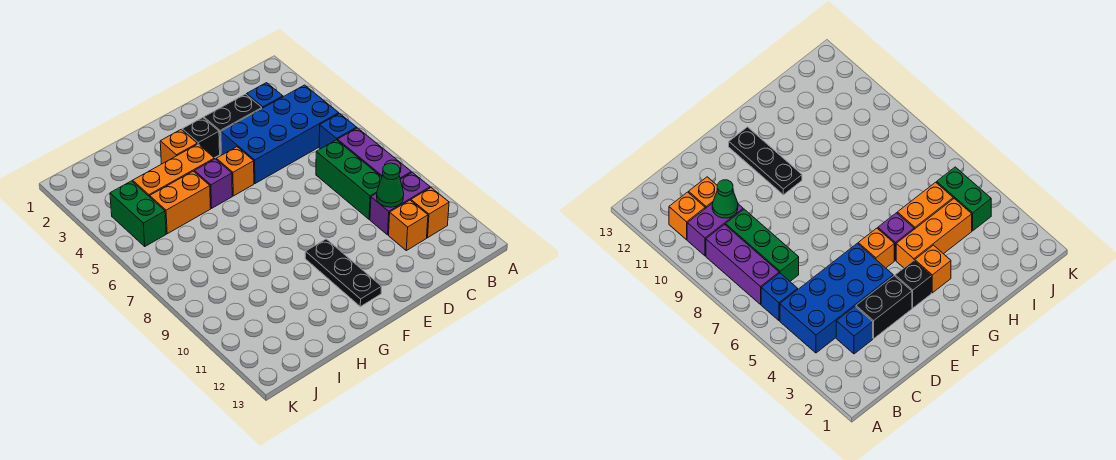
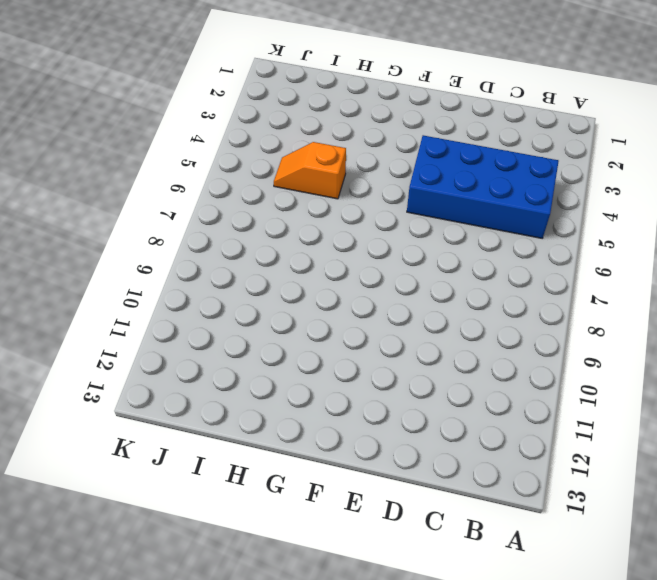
orange 1x2 slope [274,142,346,199] -> orange 1x2 brick [150,171,211,234]
none -> blue 1x1 brick [319,114,357,149]
none -> purple 1x3 brick [337,128,411,179]
none -> purple 1x2 brick [370,172,430,235]

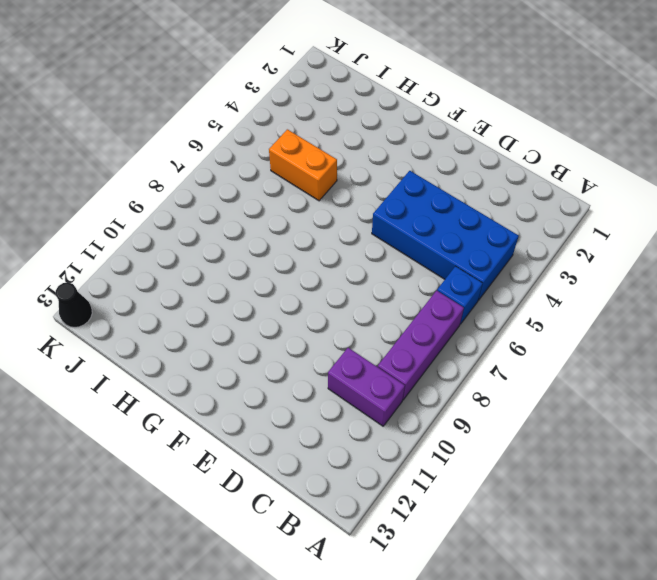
black 1x1 cone [56,282,92,327] -> none
none -> orange 1x1 brick [411,188,449,238]
none -> blue 1x1 brick [247,83,283,108]
none -> green 1x3 brick [316,140,382,219]

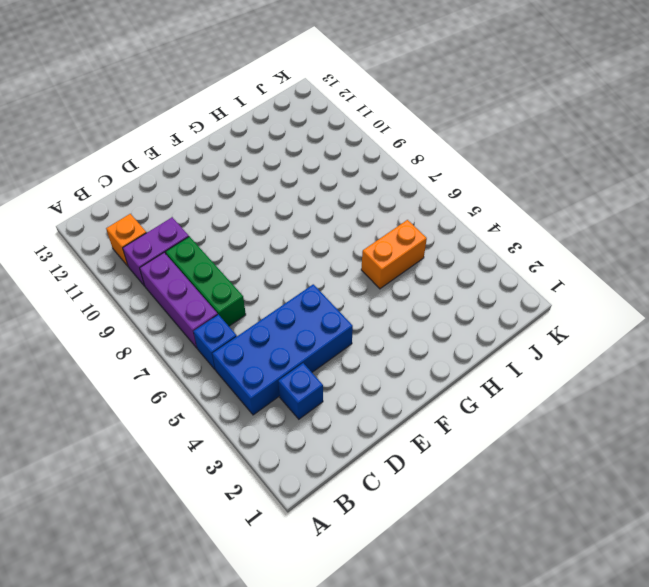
none -> orange 1x1 brick [389,200,428,251]
none -> black 1x2 brick [204,94,262,154]
none -> black 1x1 brick [182,118,220,158]

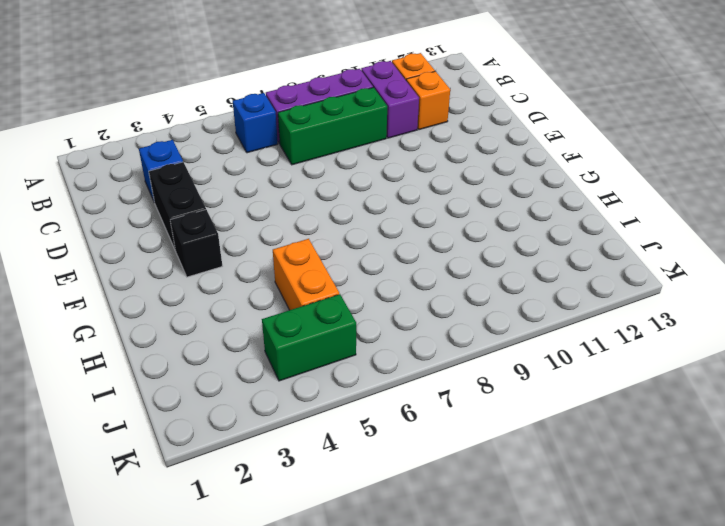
none -> blue 2x4 brick [221,85,339,184]
none -> orange 1x1 brick [216,147,254,196]
none -> black 1x3 plate [305,239,381,307]

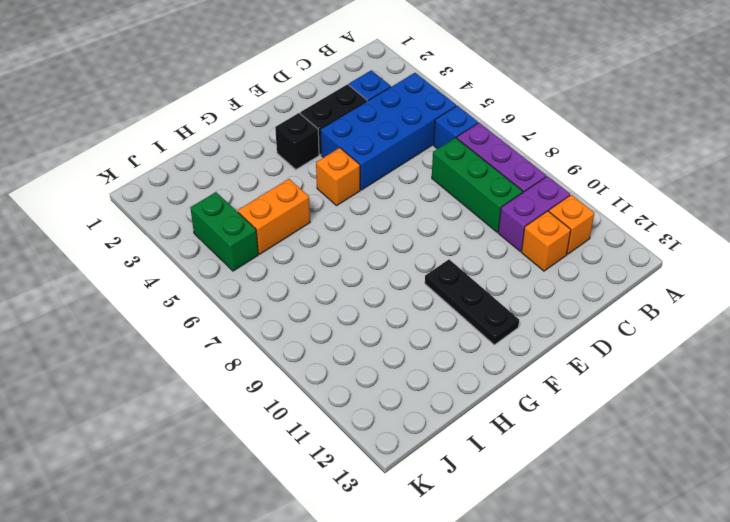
none -> orange 1x1 brick [160,130,197,164]
none -> orange 1x3 brick [132,144,215,197]
none -> purple 1x1 brick [194,159,232,208]

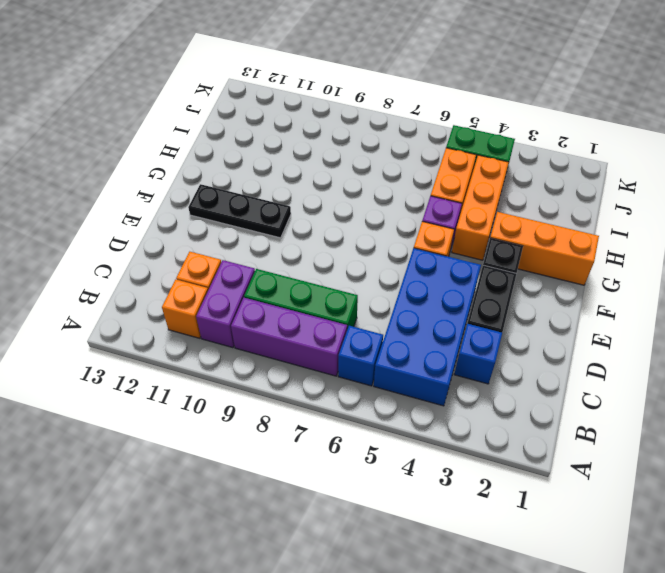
orange 1x3 brick [490,212,599,285] -> orange 1x1 brick [160,130,197,164]
none -> green 1x1 cone [377,163,404,207]

